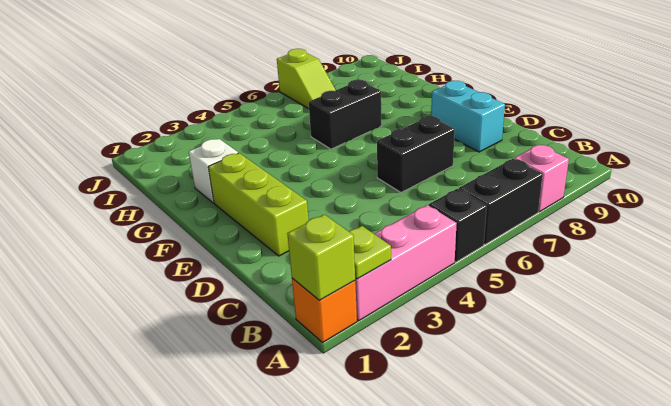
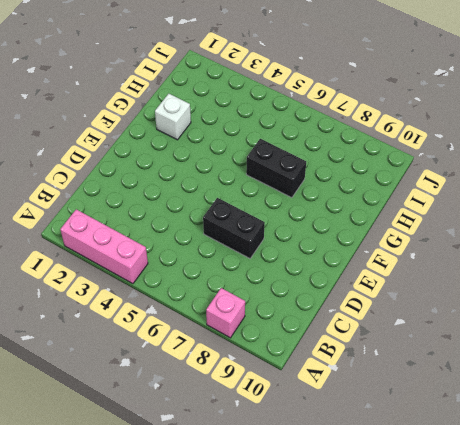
none -> orange 1x1 brick [292,278,357,342]
none -> black 1x1 brick [429,189,487,262]
none -> black 1x2 brick [459,159,543,245]

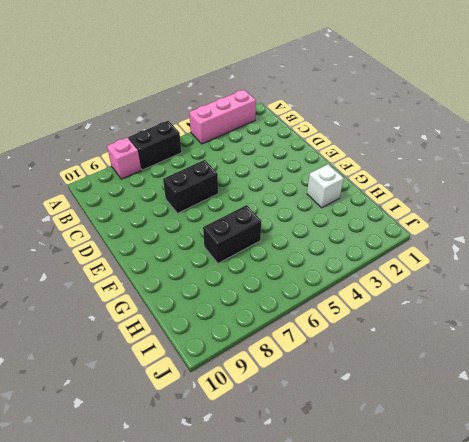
none -> orange 1x1 brick [292,278,357,342]
none -> black 1x1 brick [429,189,487,262]
none -> lime 1x3 brick [208,153,309,256]

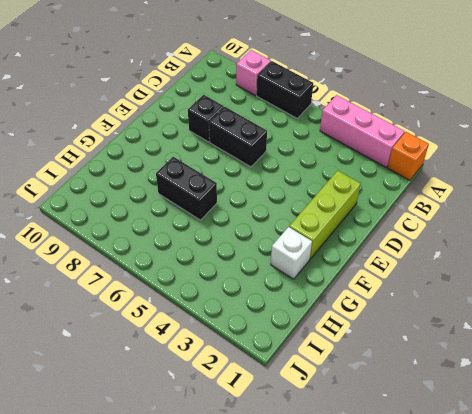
black 1x1 brick [188,95,224,142] -> black 1x1 brick moved to [429,189,487,262]
none -> cyan 1x2 brick [431,81,505,152]
none -> lime 1x2 slope [277,49,335,109]
none -> lime 1x1 brick [287,215,355,301]

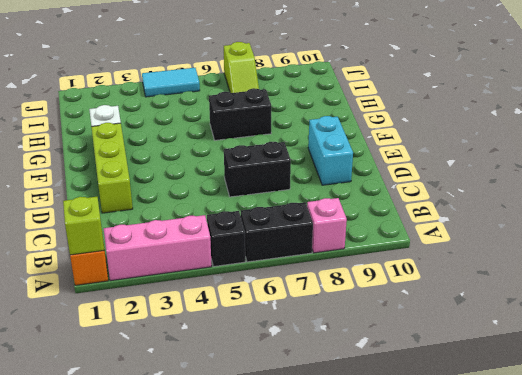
cyan 1x2 tile [142,68,200,97] -> none
none -> lime 1x1 plate [349,226,391,279]

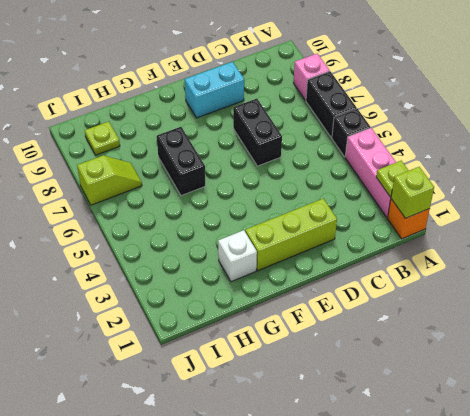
lime 1x1 plate [85,122,120,155] -> none

